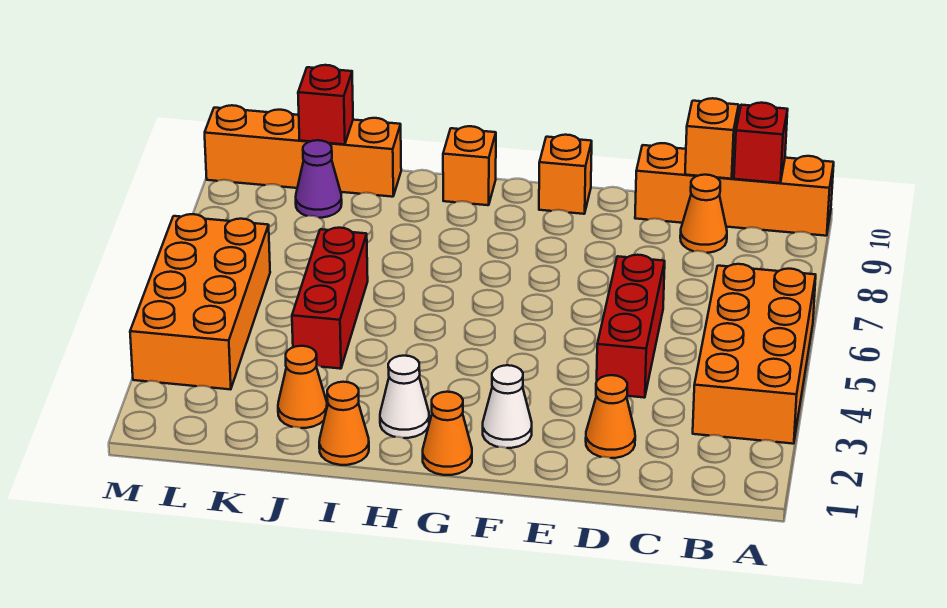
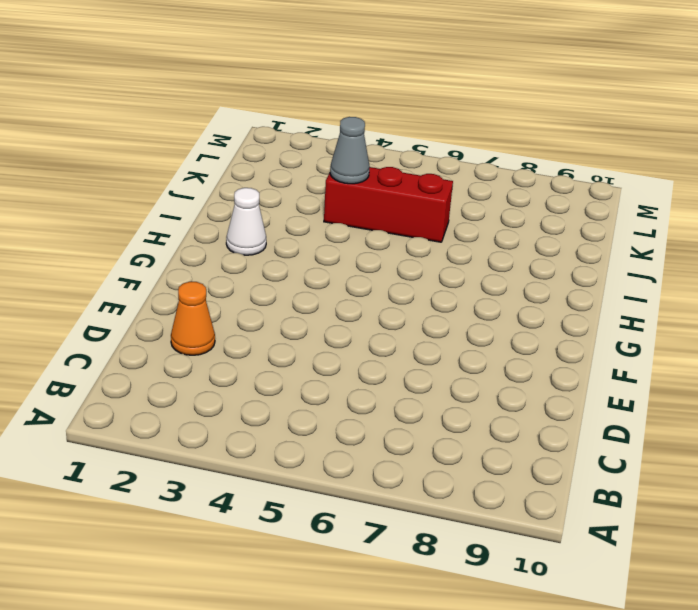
grey 1x1 cone [330,117,370,184] -> none
none -> orange 2x4 brick [693,264,816,444]
none -> orange 1x4 brick [635,143,834,236]
none -> orange 1x1 cone [680,175,727,253]

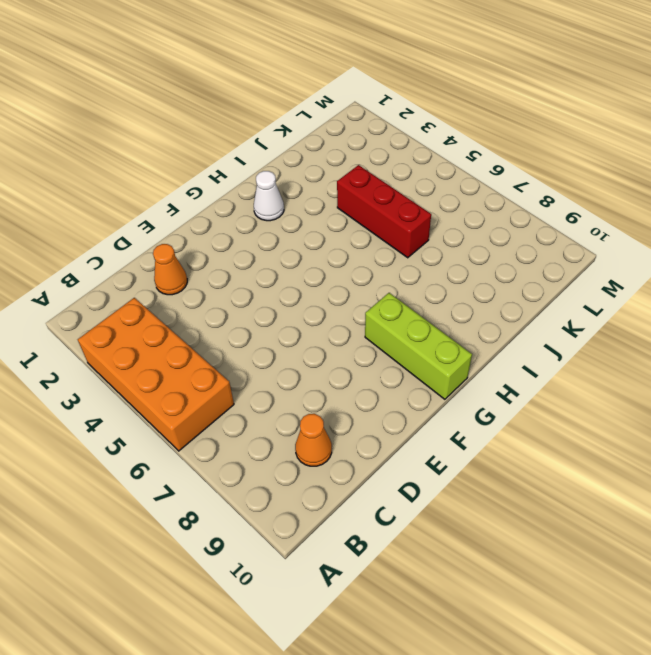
lime 1x3 brick [365,293,472,399] -> none
none -> orange 1x4 brick [635,143,834,236]
none -> red 1x3 brick [597,255,665,398]
none -> white 1x1 cone [483,365,532,448]

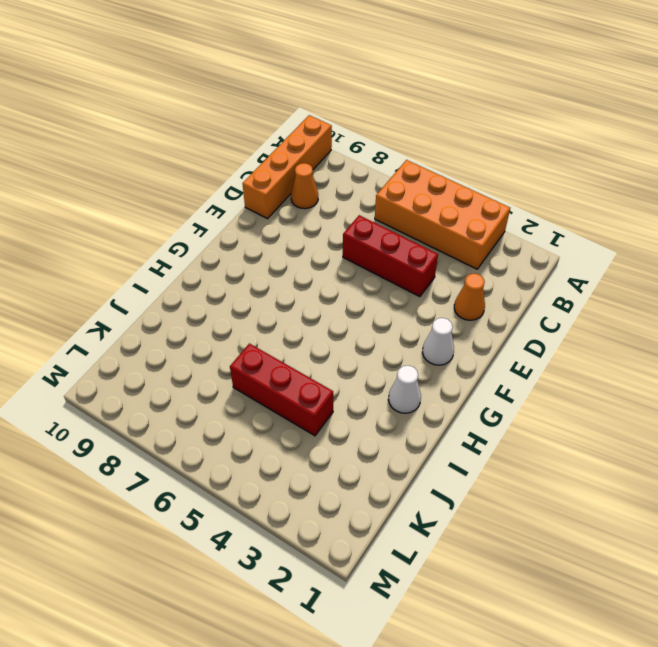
none -> orange 1x1 brick [539,135,592,214]
none -> orange 1x1 cone [423,392,472,475]
none -> orange 1x1 brick [443,126,496,205]

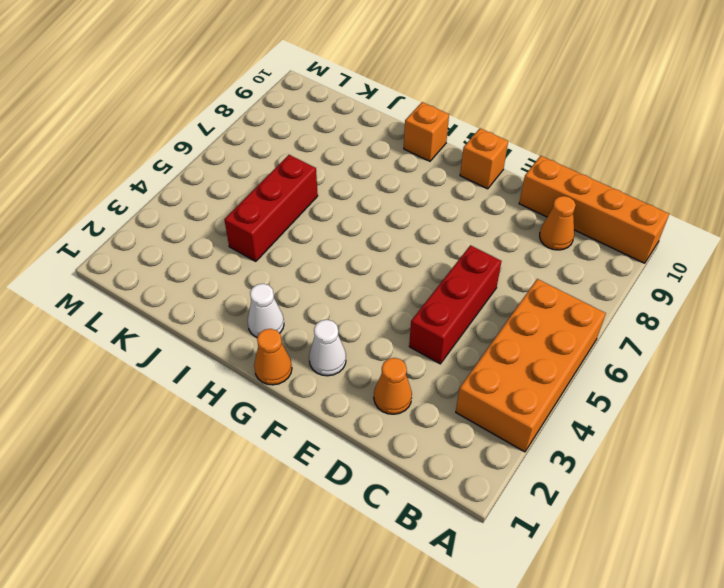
none -> orange 1x1 cone [319,382,369,465]
none -> orange 1x1 cone [278,346,327,428]
none -> orange 1x4 brick [205,105,401,197]

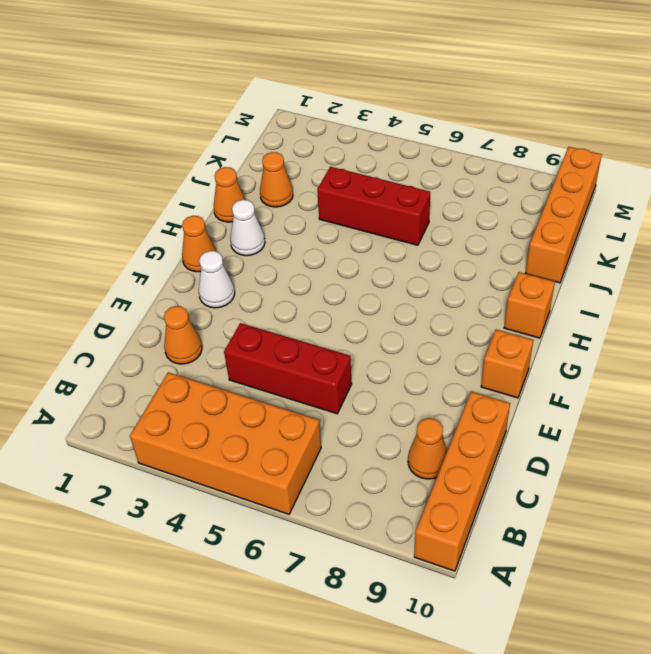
none -> purple 1x1 cone [296,140,342,218]
none -> orange 2x4 brick [130,214,270,389]
none -> red 1x1 brick [734,103,788,183]

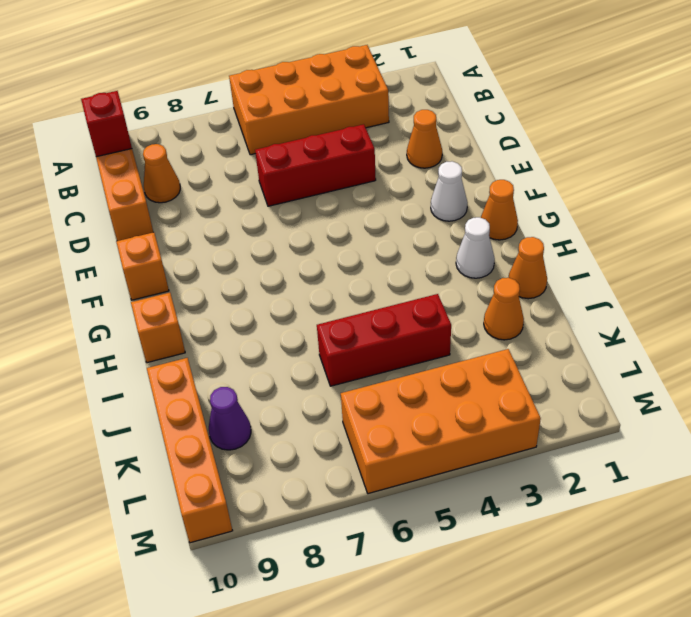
none -> orange 1x1 brick [685,98,739,179]
none -> red 1x1 brick [298,65,353,144]

